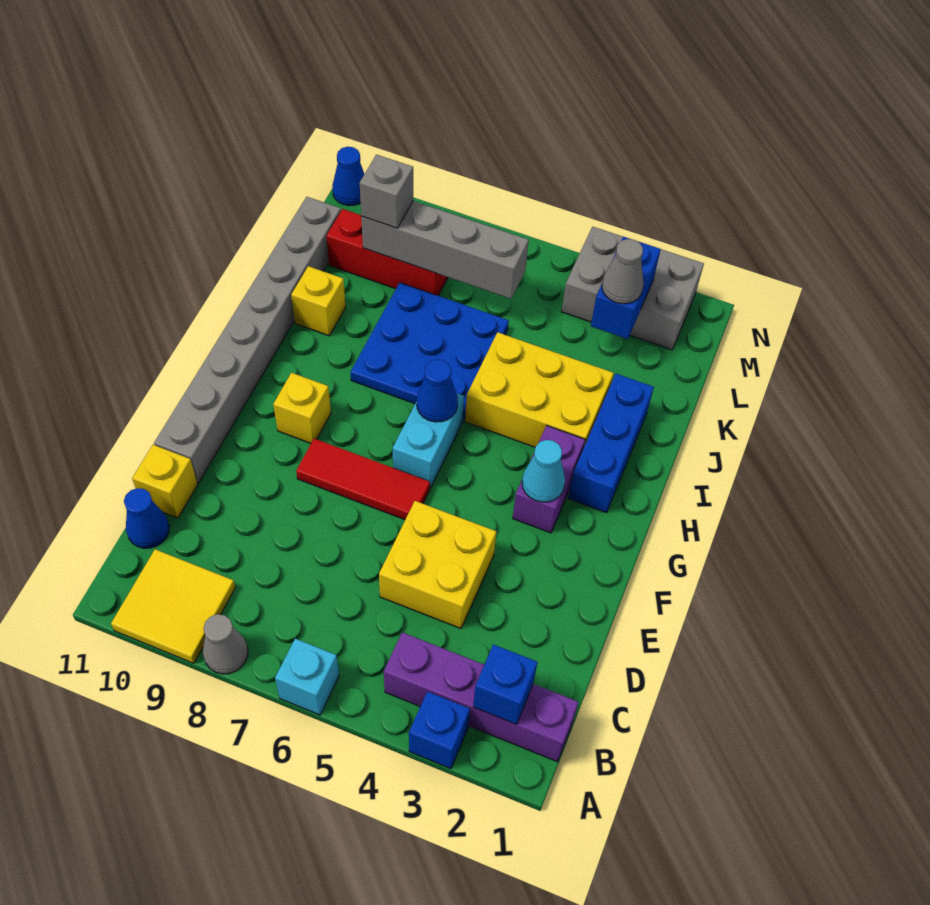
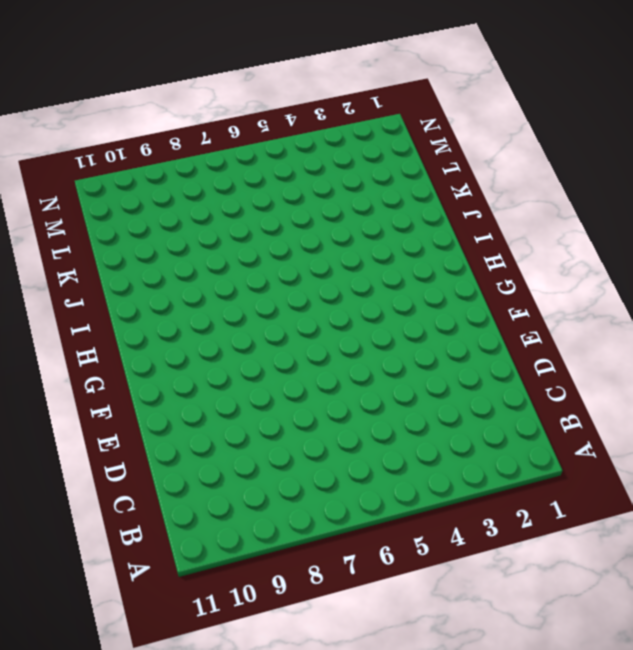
none -> blue 1x1 brick [409,691,470,769]
none -> cyan 1x1 brick [275,639,339,715]
none -> grey 1x1 cone [203,614,248,674]

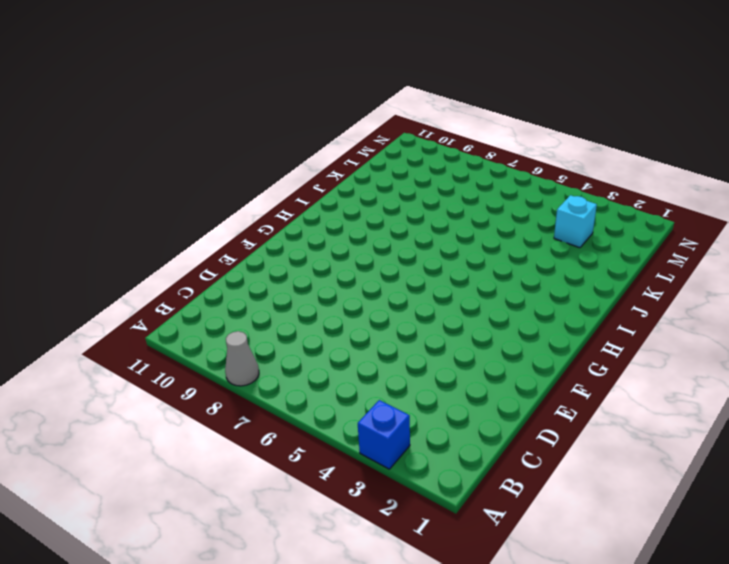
cyan 1x1 brick [554,195,597,248] -> cyan 1x1 brick moved to [275,639,339,715]
none -> yellow 2x2 tile [111,549,235,663]
none -> purple 1x4 brick [384,632,578,762]
none -> blue 1x1 cone [124,488,169,548]

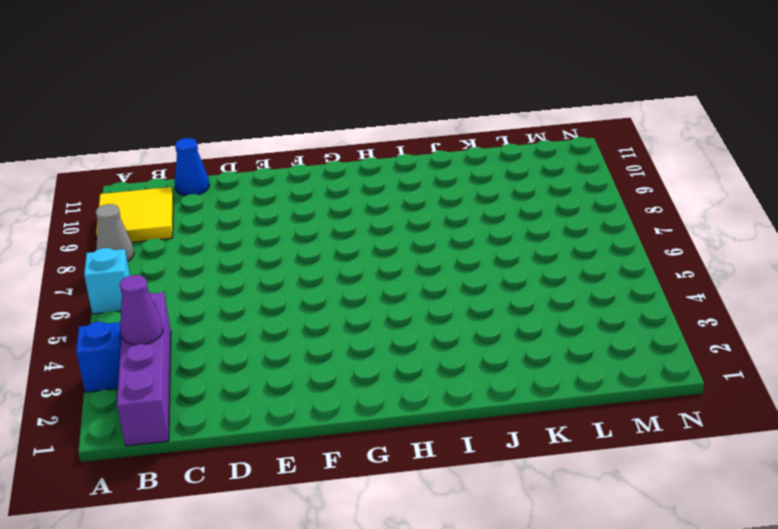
purple 1x1 cone [120,275,163,345] -> none
none -> yellow 2x2 brick [379,501,496,628]
none -> yellow 1x1 brick [132,445,198,518]
none -> grey 1x8 brick [154,197,341,483]

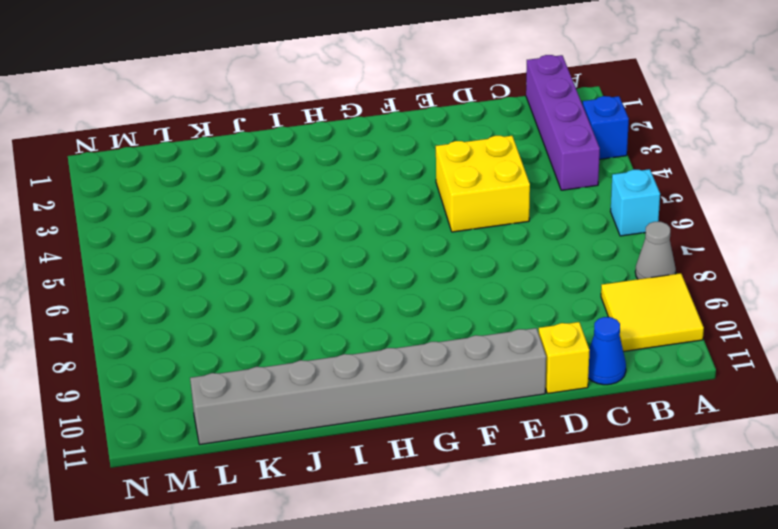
none -> red 1x3 tile [296,439,430,520]
none -> purple 1x2 brick [513,426,585,533]
none -> cyan 1x2 brick [393,393,464,488]

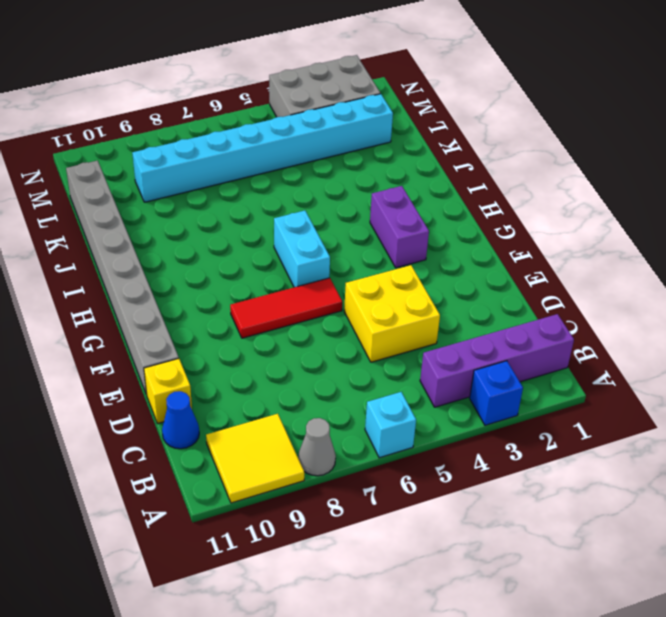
cyan 1x8 brick [132,94,393,202] -> red 1x3 brick [326,209,448,296]
none -> yellow 1x1 brick [273,373,331,443]
none -> blue 1x3 brick [568,374,654,513]
none -> yellow 2x3 brick [465,332,614,447]

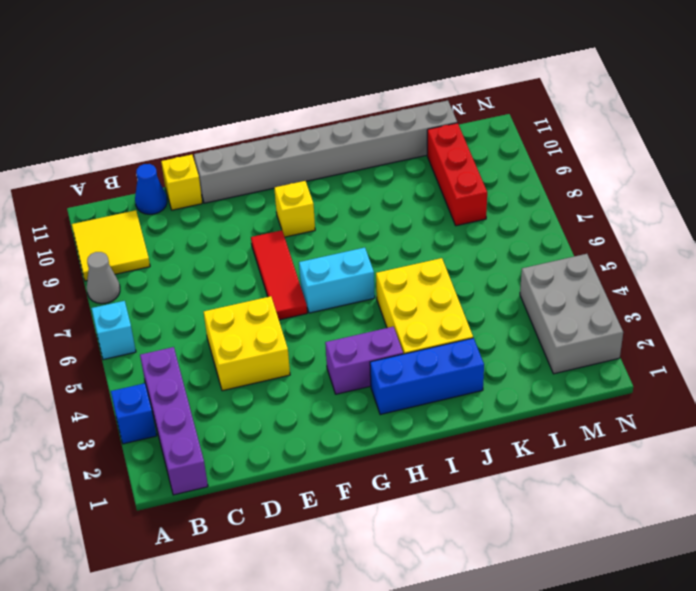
none -> blue 3x3 plate [351,283,509,420]
none -> yellow 1x1 brick [291,266,346,336]
none -> blue 1x1 cone [332,147,364,206]

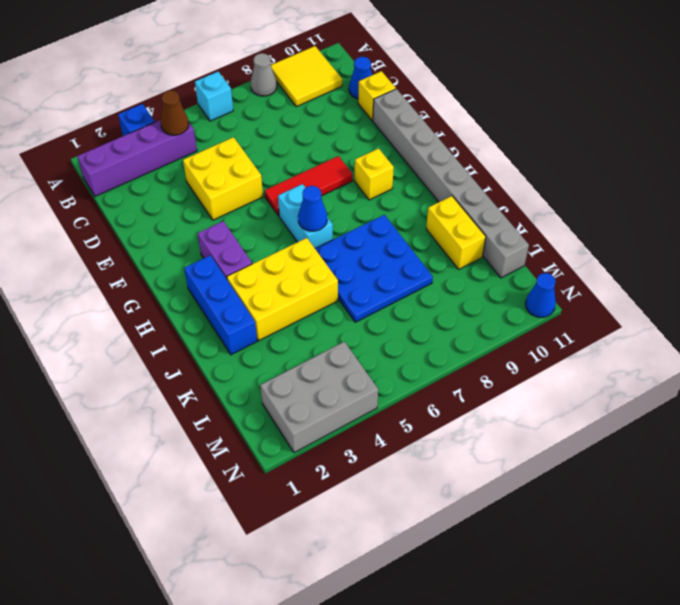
brown 1x1 cone [161,90,189,135] -> none
yellow 1x2 brick [426,196,486,269] -> yellow 1x1 brick [291,266,346,336]
none -> red 1x3 brick [326,209,448,296]
none -> blue 1x1 brick [473,645,537,724]
none -> cyan 1x1 cone [522,440,565,502]

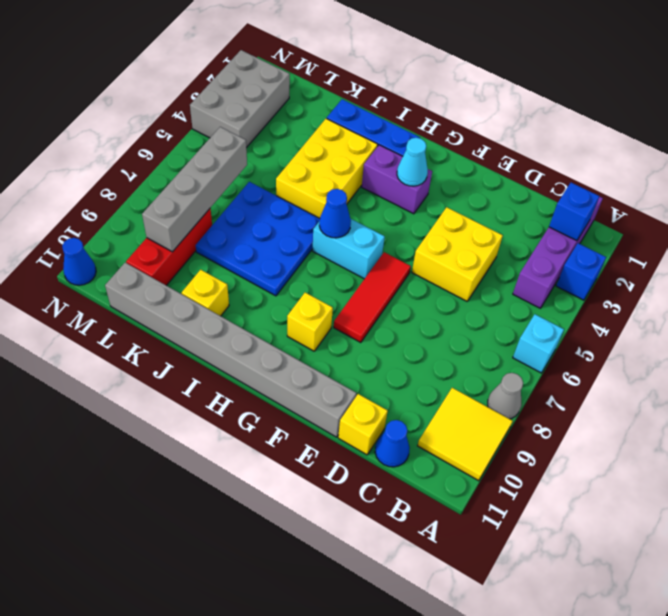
none -> blue 1x2 brick [591,237,661,339]
none -> grey 1x1 cone [602,239,644,304]
none -> grey 1x1 brick [360,155,413,228]

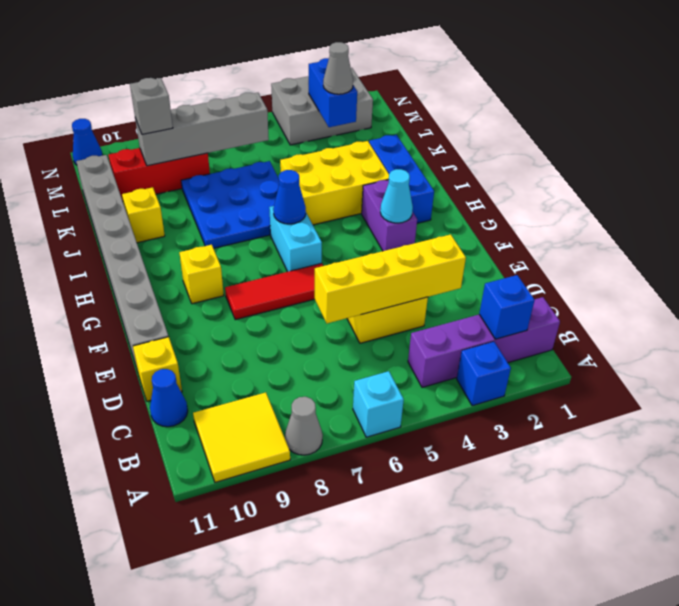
yellow 1x4 brick [315,234,466,323] -> none

